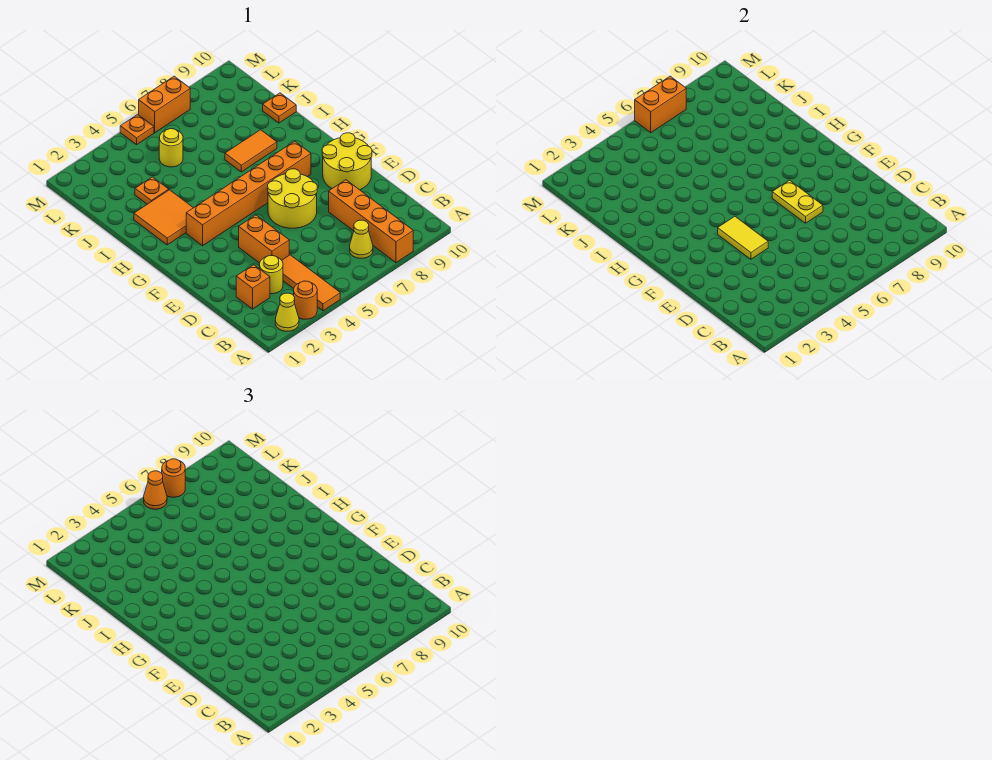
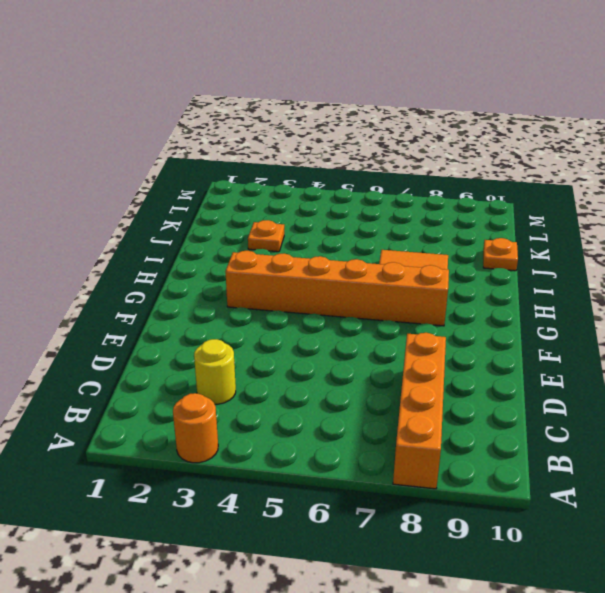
none -> yellow 1x1 cone [275,293,299,331]
none -> orange 1x3 tile [282,255,340,311]
none -> yellow 1x1 cone [350,220,373,258]

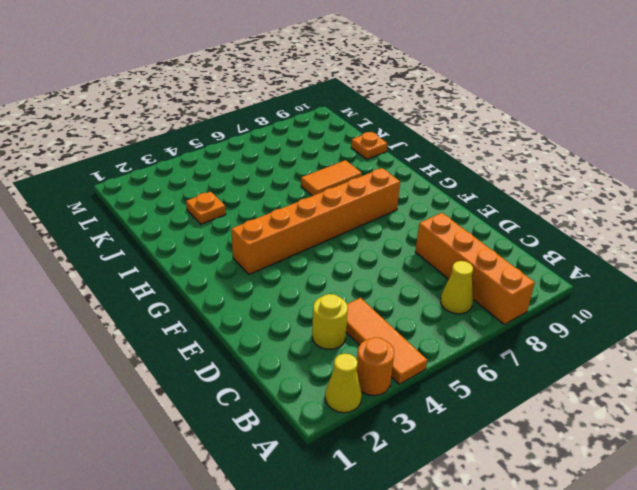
none -> orange 1x1 brick [236,265,270,309]
none -> orange 1x2 brick [239,215,289,263]
none -> yellow 2x2 round brick [268,169,317,228]

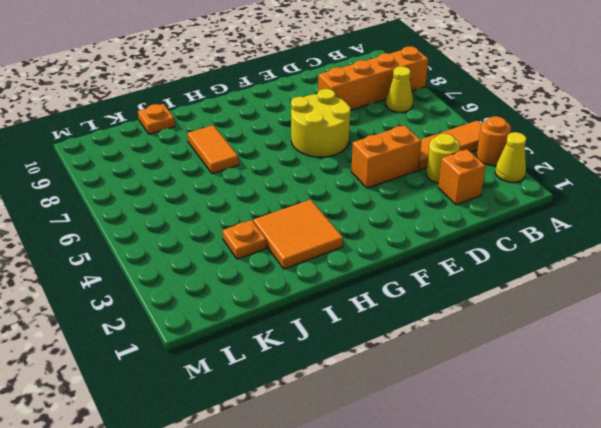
none -> yellow 2x2 round brick [322,133,372,190]
none -> orange 1x6 brick [186,141,311,246]
none -> yellow 1x1 round brick [159,129,183,167]

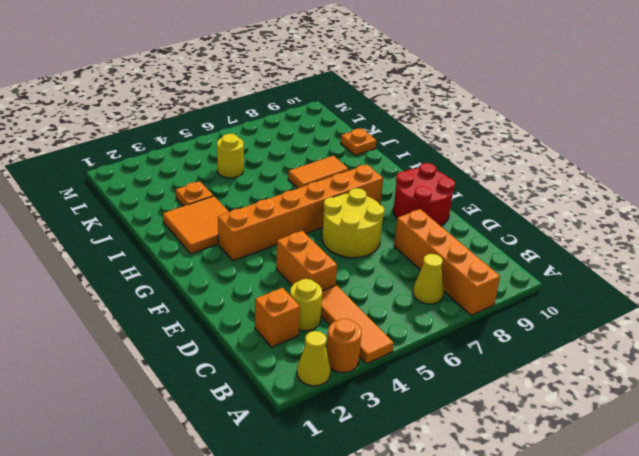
red 2x2 round brick [393,163,455,226] -> yellow 2x2 round brick [322,133,372,190]
none -> orange 1x1 plate [120,114,154,145]
none -> orange 1x2 brick [139,76,190,133]
none -> yellow 1x2 tile [718,216,768,259]

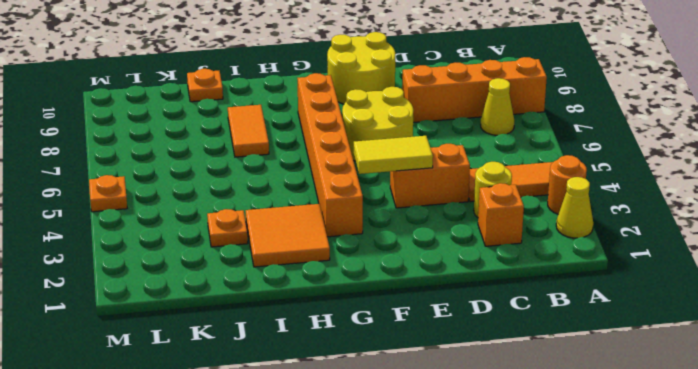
none -> yellow 1x1 round brick [159,129,183,167]
none -> orange 1x2 brick [139,76,190,133]
none -> yellow 1x2 plate [772,180,823,223]

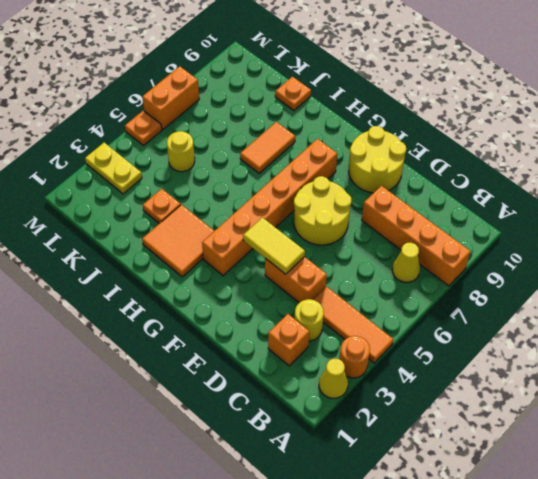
yellow 1x2 plate [85,143,142,194] -> yellow 1x2 plate moved to [772,180,823,223]
none -> orange 1x2 brick [635,76,686,133]
none -> orange 1x1 cone [144,471,167,509]
none -> orange 1x1 round brick [162,459,185,497]

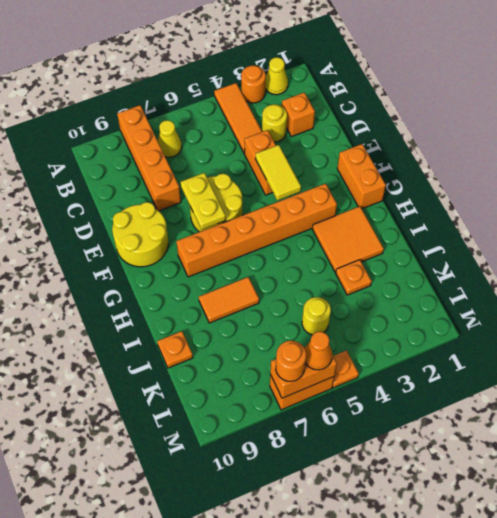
orange 1x2 brick [337,144,386,209] -> none

